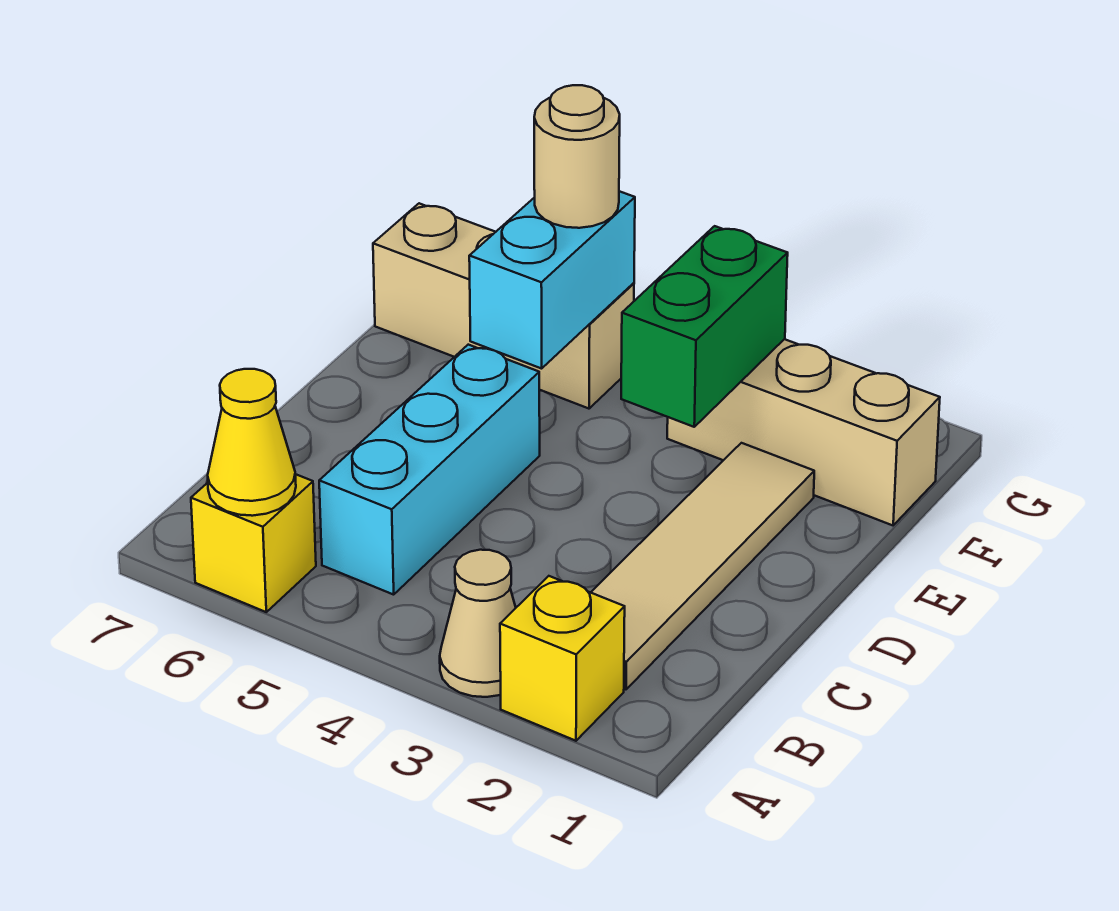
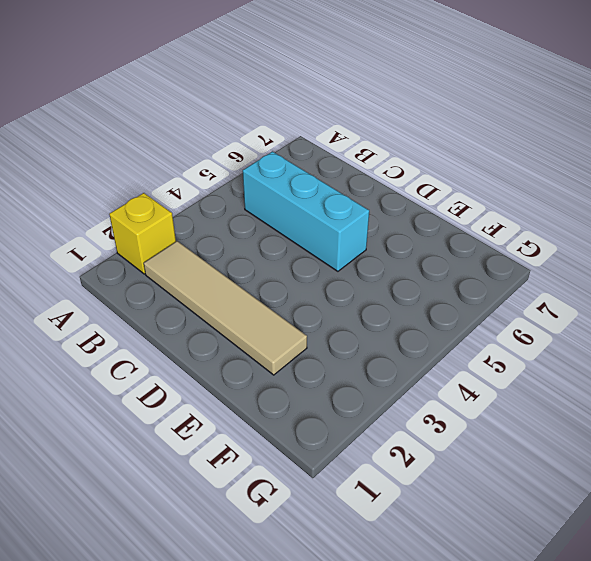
none -> tan 1x1 cone [440,550,516,697]
none -> yellow 1x1 brick [191,474,316,612]

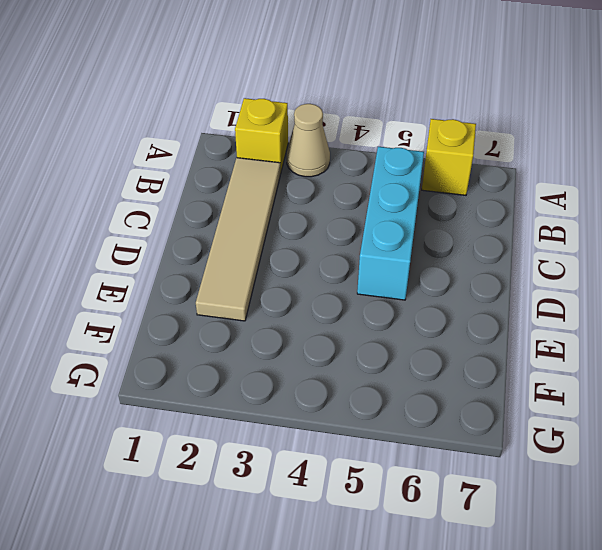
none -> tan 1x3 brick [667,339,940,525]
none -> tan 1x3 brick [373,203,634,409]

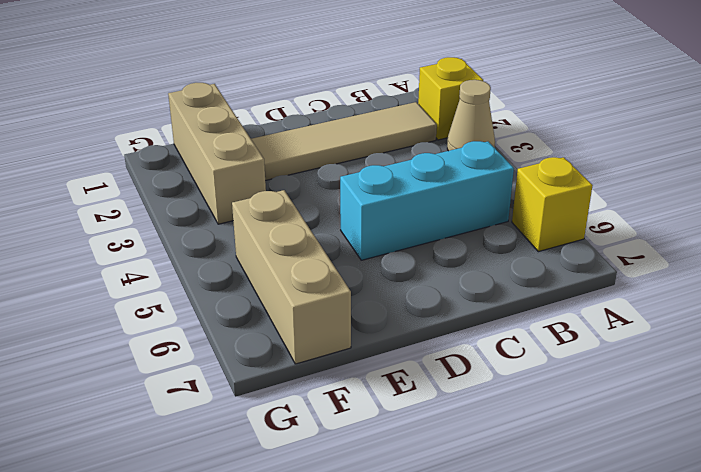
none -> yellow 1x1 cone [208,369,296,516]
none -> green 1x2 brick [621,226,788,427]

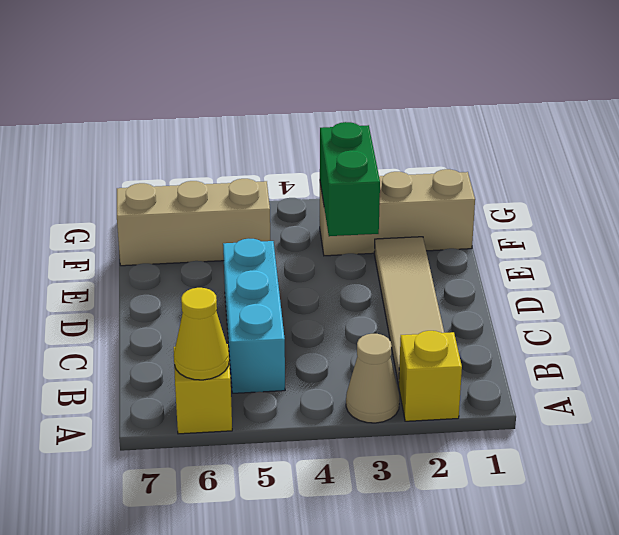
none -> cyan 1x2 brick [469,191,635,369]
none -> tan 1x1 round brick [534,85,620,228]

